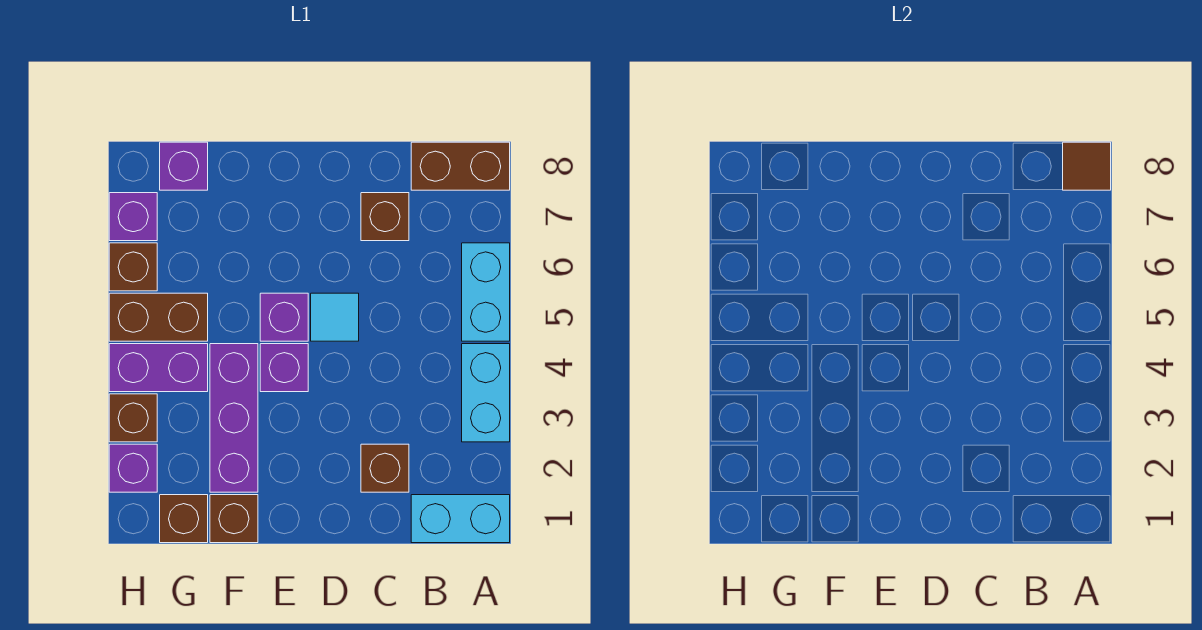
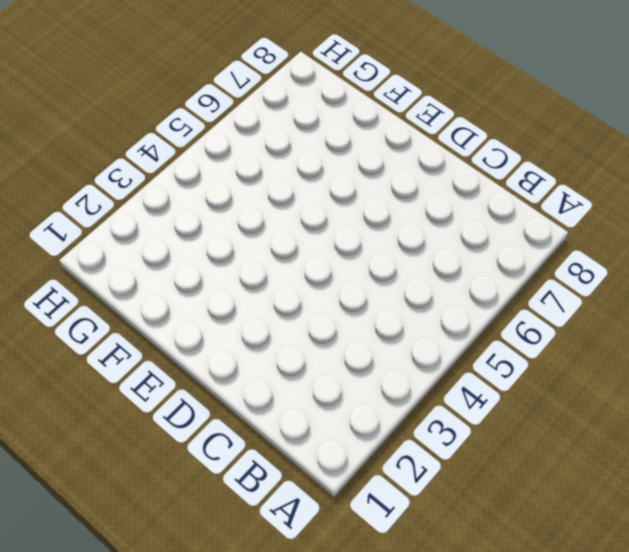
none -> cyan 1x2 brick [411,495,510,543]
none -> cyan 1x2 brick [462,344,510,442]
none -> cyan 1x2 brick [462,243,510,341]

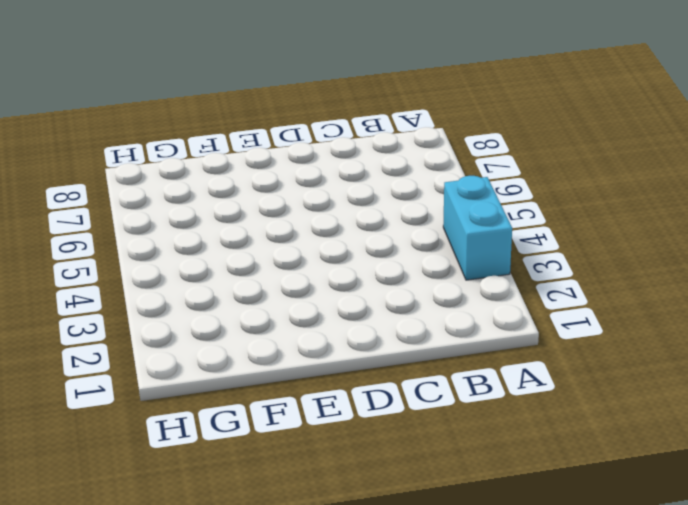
none -> cyan 1x2 brick [411,495,510,543]
none -> cyan 1x2 brick [462,243,510,341]
none -> brown 1x2 brick [411,142,510,190]

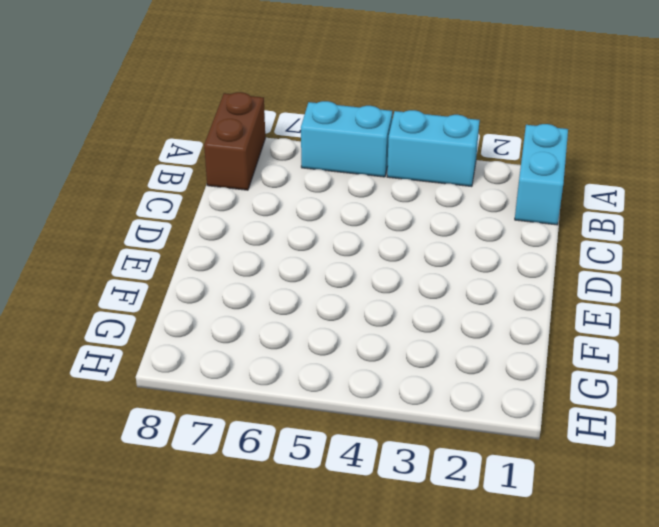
none -> brown 1x1 brick [361,444,409,492]
none -> brown 1x1 brick [361,193,409,241]
none -> cyan 1x1 tile [311,293,359,341]

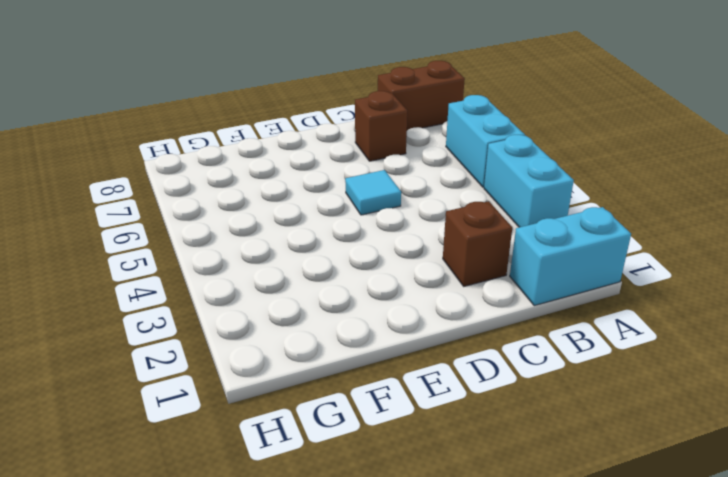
none -> purple 1x1 brick [260,344,308,392]
none -> purple 1x1 brick [260,293,308,341]
none -> brown 1x1 brick [210,495,258,543]

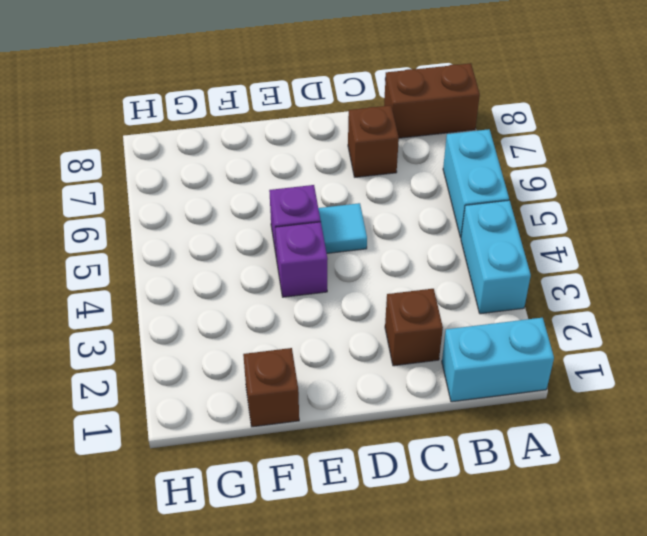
none -> purple 1x3 brick [210,344,258,492]
none -> brown 1x1 brick [160,495,208,543]
none -> purple 1x2 brick [109,344,208,392]

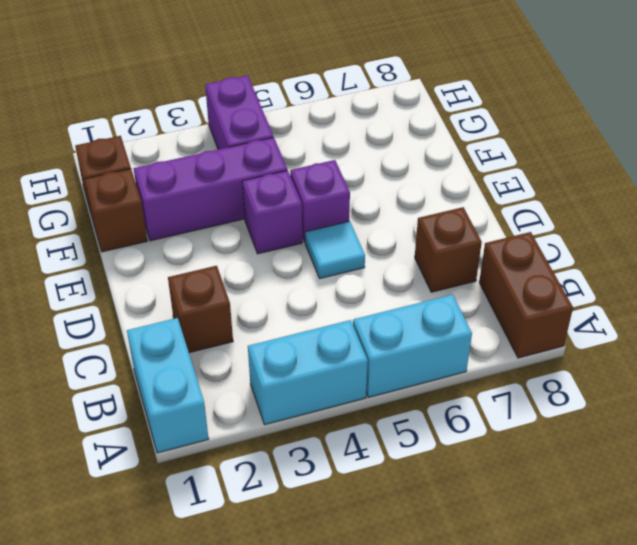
none -> brown 1x2 brick [109,293,208,341]
none -> purple 1x1 brick [160,142,208,190]
none -> purple 1x1 brick [109,444,157,492]

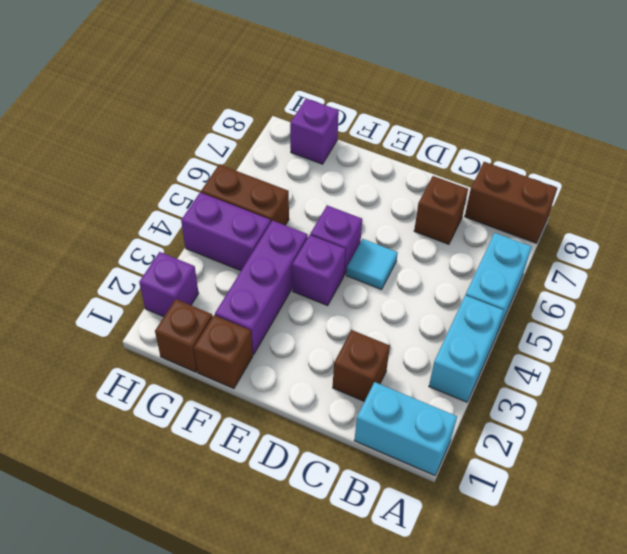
none -> brown 1x1 brick [109,394,157,442]
none -> brown 1x1 brick [109,243,157,291]
none -> purple 1x1 brick [109,193,157,241]

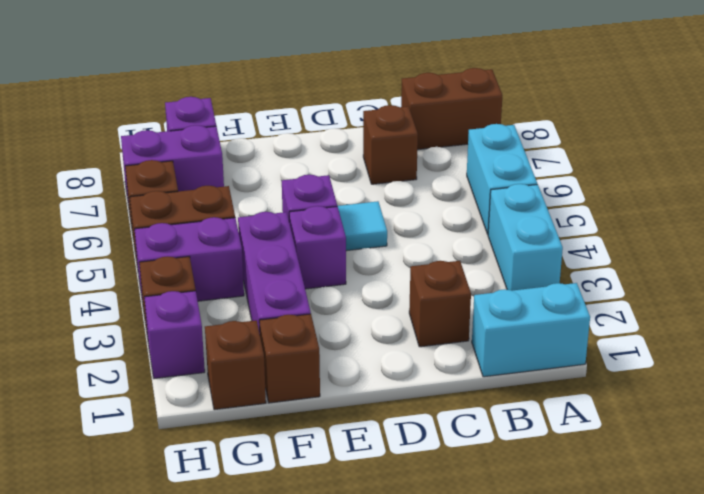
purple 1x2 brick [121,125,224,205] -> purple 1x1 brick [109,193,157,241]
none -> brown 1x1 tile [1063,142,1111,190]

